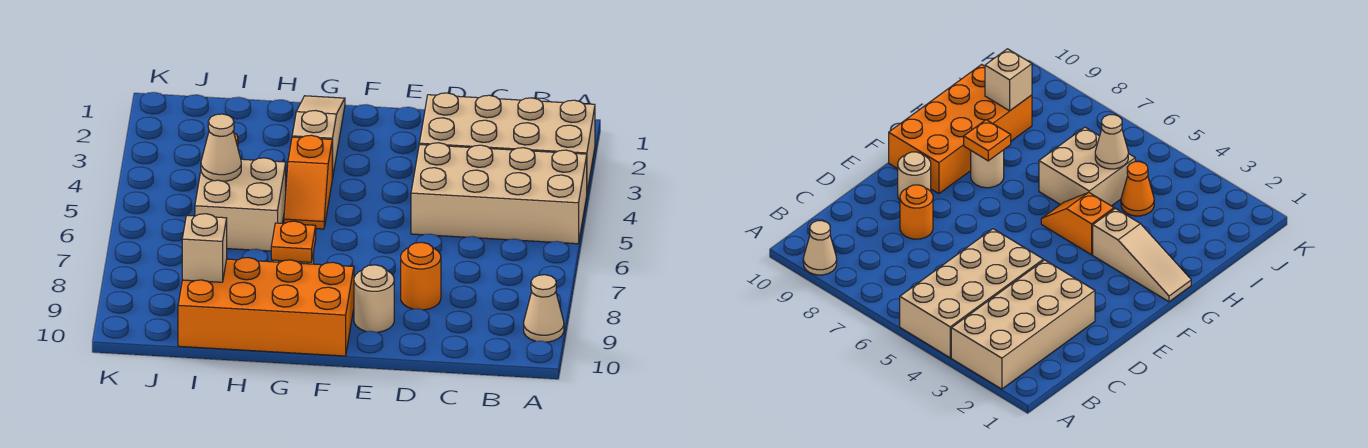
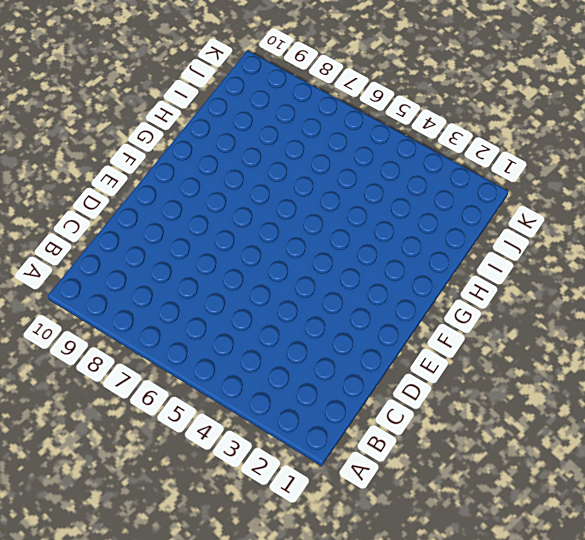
none -> tan 2x4 brick [419,93,595,191]
none -> tan 2x4 brick [411,143,587,244]
none -> tan 1x1 cone [524,275,564,342]

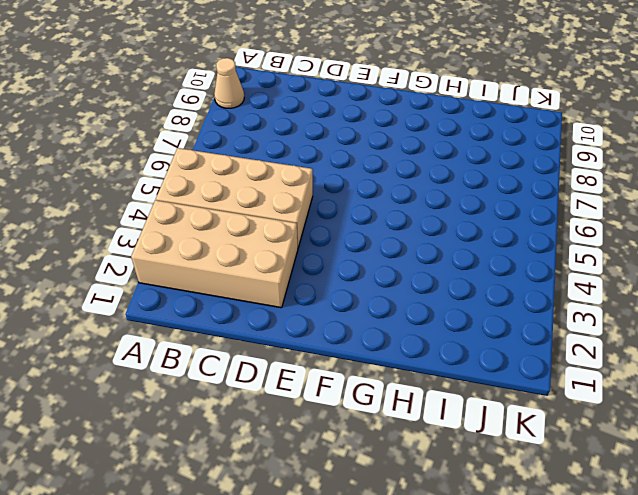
none -> orange 1x1 round brick [401,242,441,310]
none -> tan 1x1 round brick [354,265,394,332]
none -> orange 2x4 brick [178,258,354,356]

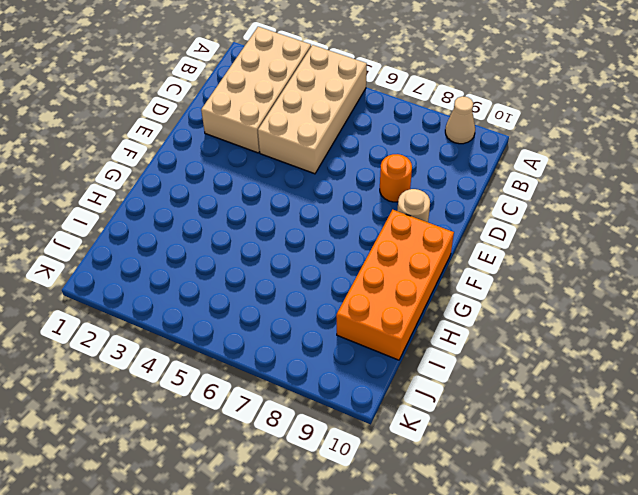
none -> tan 1x3 slope [292,96,345,179]
none -> orange 1x2 slope [284,135,332,229]
none -> tan 1x1 round brick [971,150,1004,188]

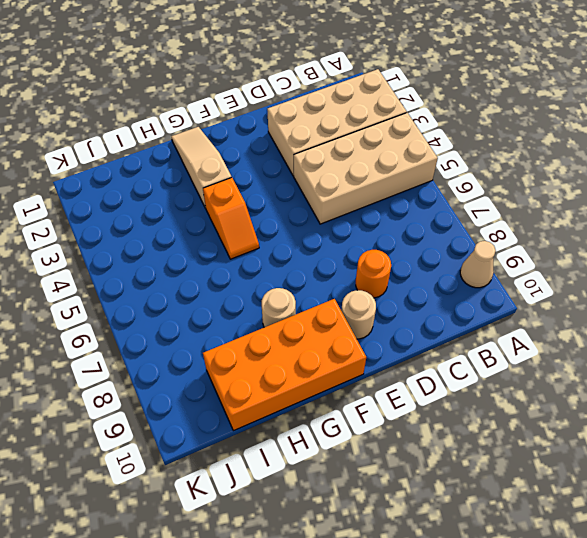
none -> tan 2x2 brick [195,158,286,251]
none -> orange 1x1 cone [1121,162,1154,216]
none -> orange 1x1 plate [271,221,316,262]

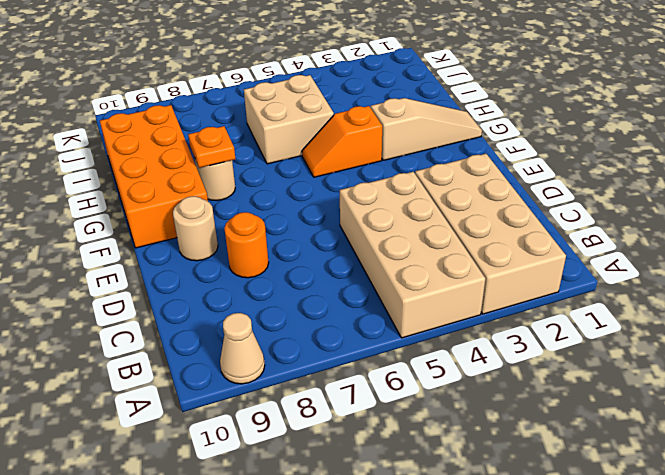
none -> orange 1x1 cone [1121,162,1154,216]
none -> tan 1x1 cone [201,114,241,181]
none -> tan 1x1 brick [182,214,227,282]

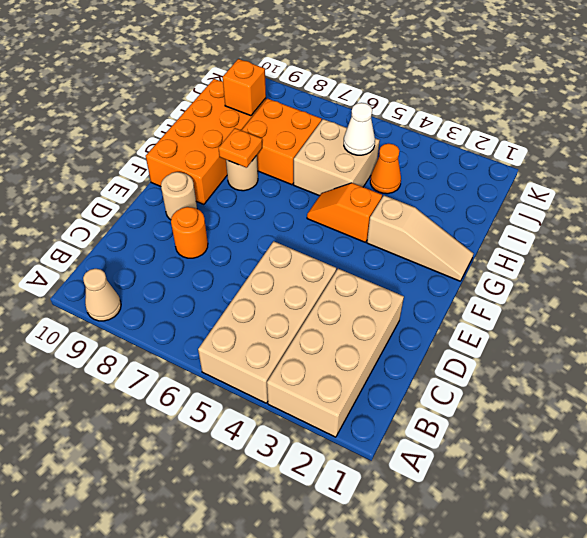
orange 2x2 brick [241,98,322,185] -> none
white 1x1 cone [344,103,375,155] -> tan 1x1 cone [201,114,241,181]
orange 1x1 brick [223,59,266,116] -> tan 1x1 brick [182,214,227,282]

